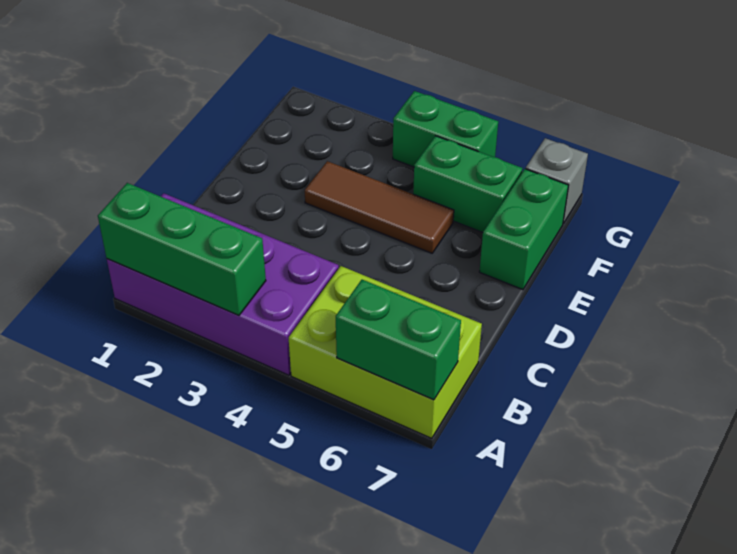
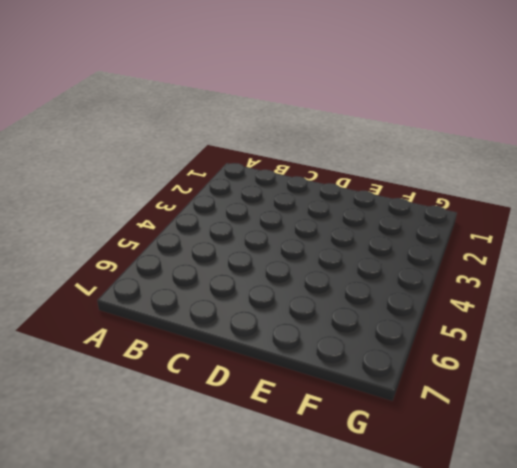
none -> purple 2x4 brick [107,193,339,375]
none -> lime 2x3 brick [289,266,482,438]

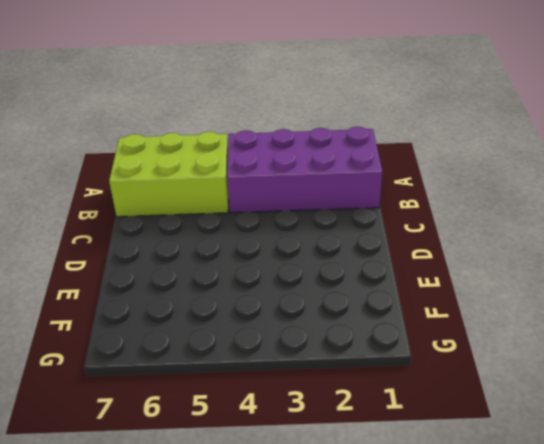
none -> brown 1x3 tile [305,161,454,253]
none -> green 1x2 brick [479,169,568,290]

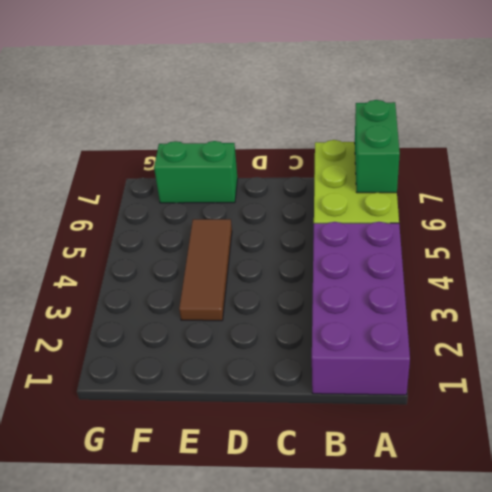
none -> green 1x2 brick [413,136,522,232]
none -> green 1x2 brick [393,91,498,167]

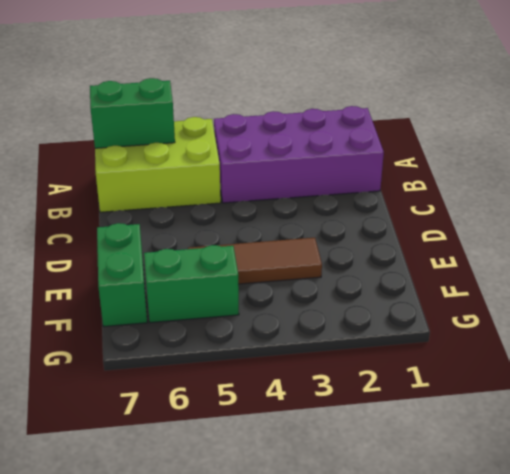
none -> green 1x2 brick [393,91,498,167]
none -> grey 1x1 brick [526,138,588,223]

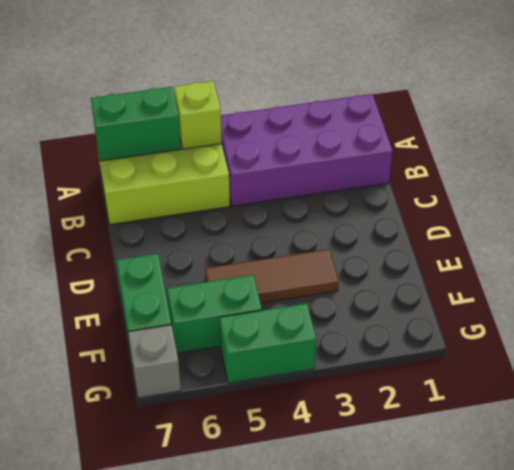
lime 1x1 brick [174,81,222,149] -> none
none -> green 1x3 brick [98,183,266,315]

